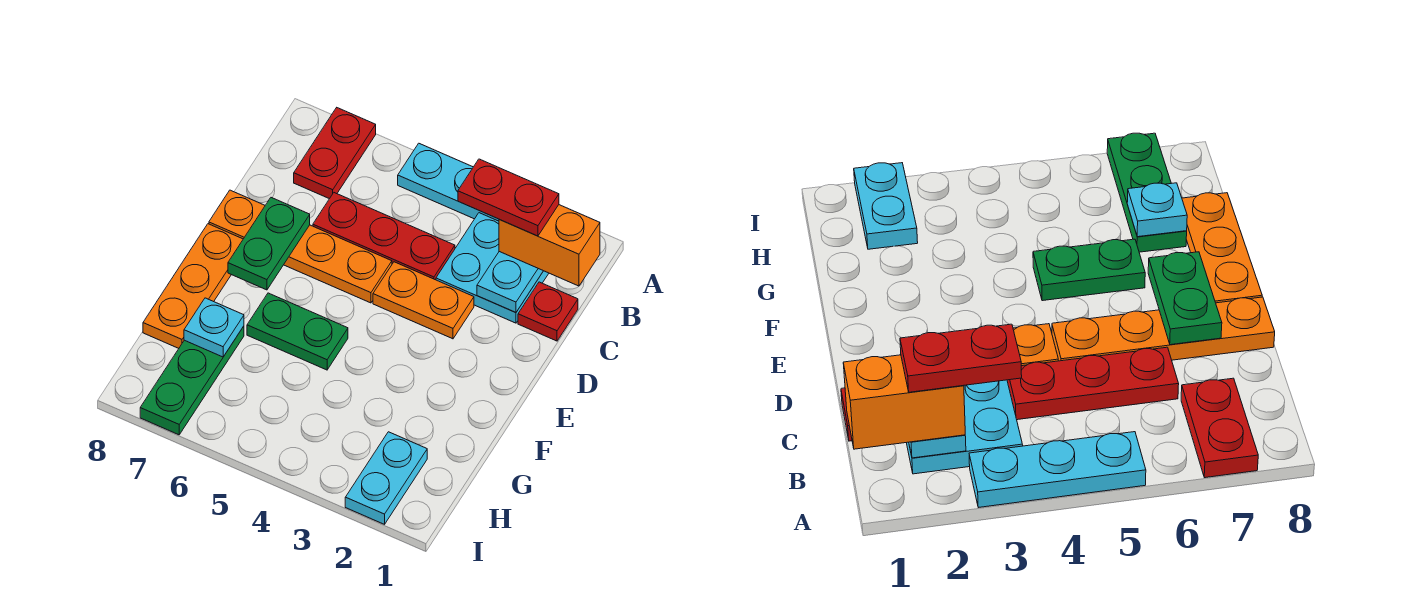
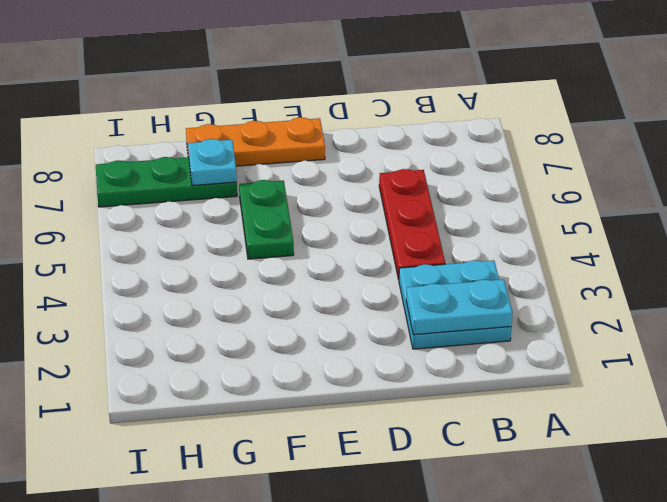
none -> cyan 1x3 plate [398,143,499,221]
none -> red 1x2 plate [294,108,376,199]
none -> red 1x1 plate [518,282,578,341]

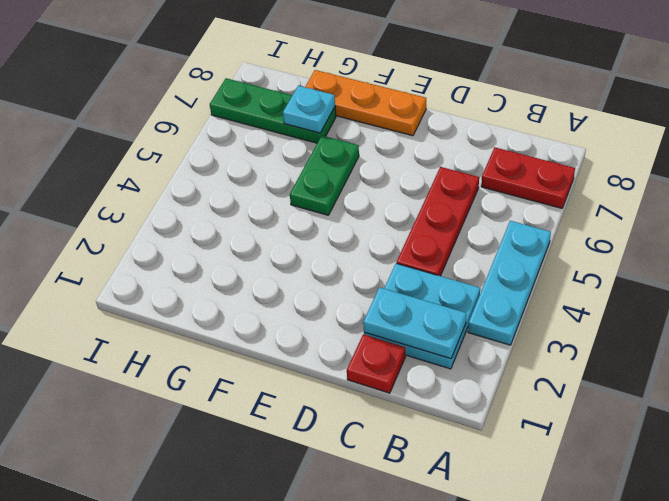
none -> orange 1x2 plate [373,262,474,339]
none -> orange 1x4 plate [209,190,392,303]
none -> cyan 1x2 plate [345,432,427,524]

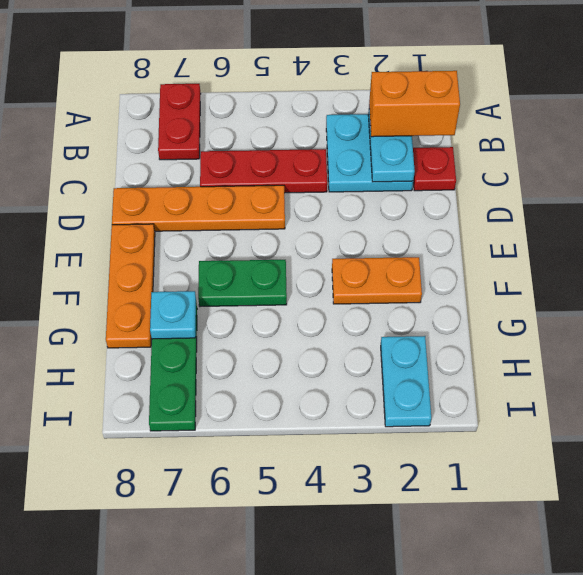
orange 1x2 plate [332,257,422,304] -> orange 1x2 plate moved to [373,262,474,339]
none -> cyan 1x3 plate [398,143,499,221]
none -> green 1x2 plate [228,198,310,290]
none -> red 1x2 plate [458,159,559,236]

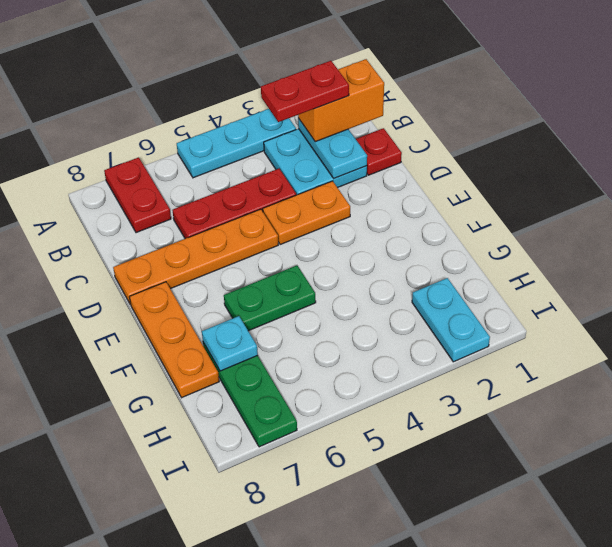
none -> green 1x2 plate [228,198,310,290]

